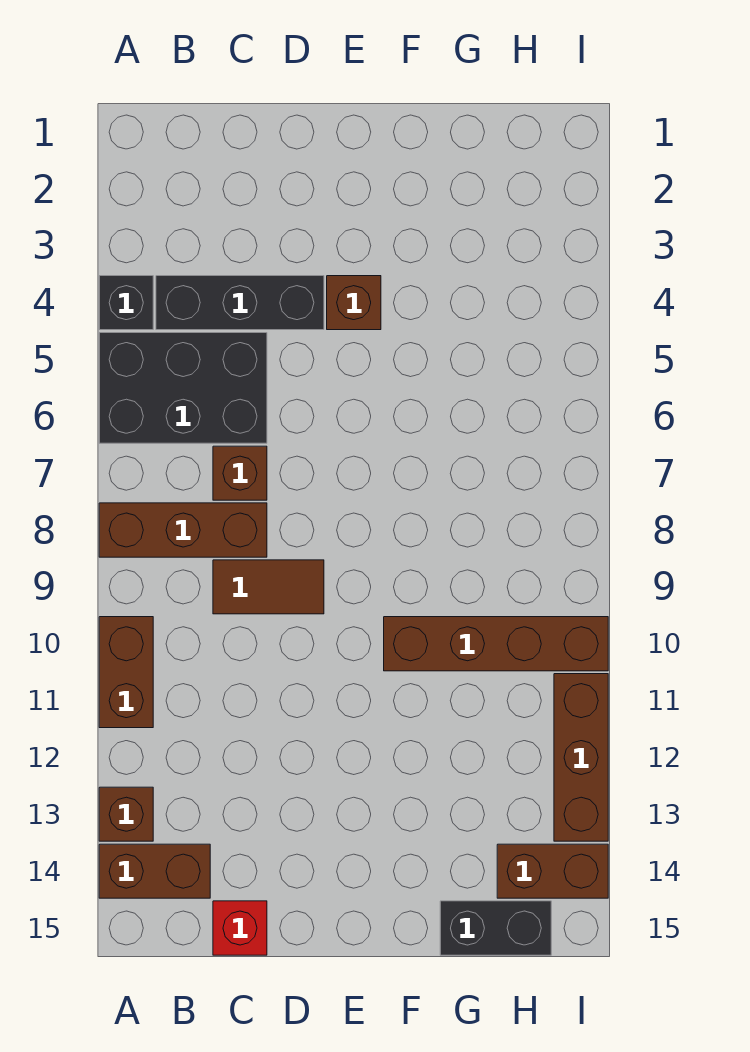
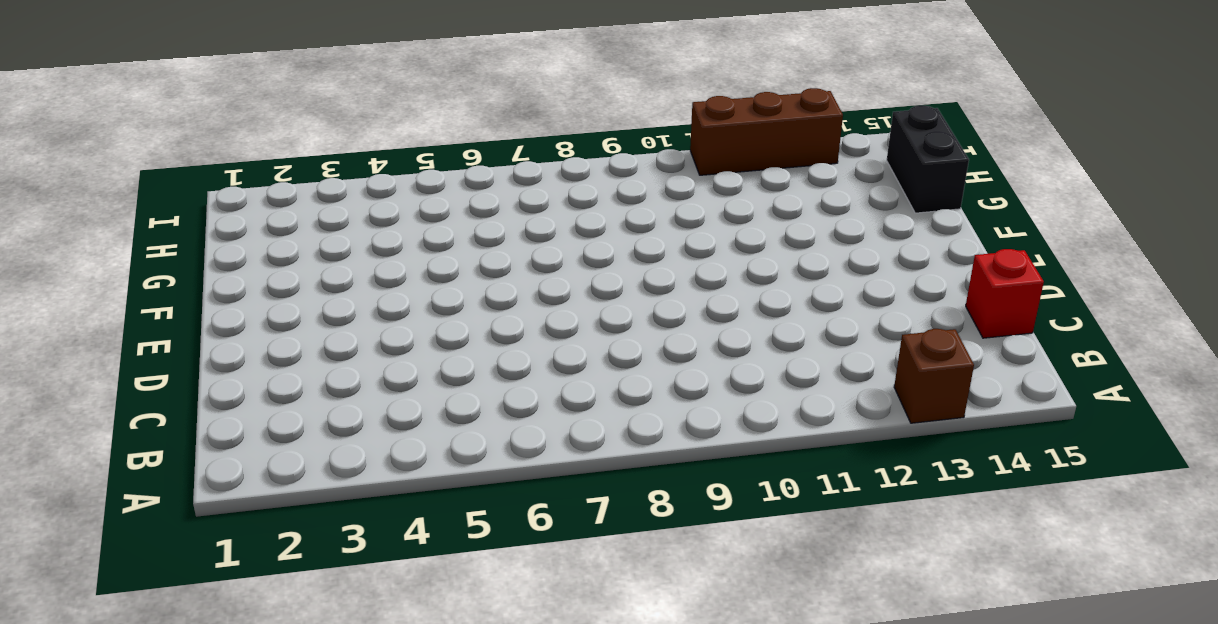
none -> black 1x1 brick [99,276,153,330]
none -> black 2x3 brick [99,333,267,443]
none -> brown 1x3 brick [99,503,267,557]

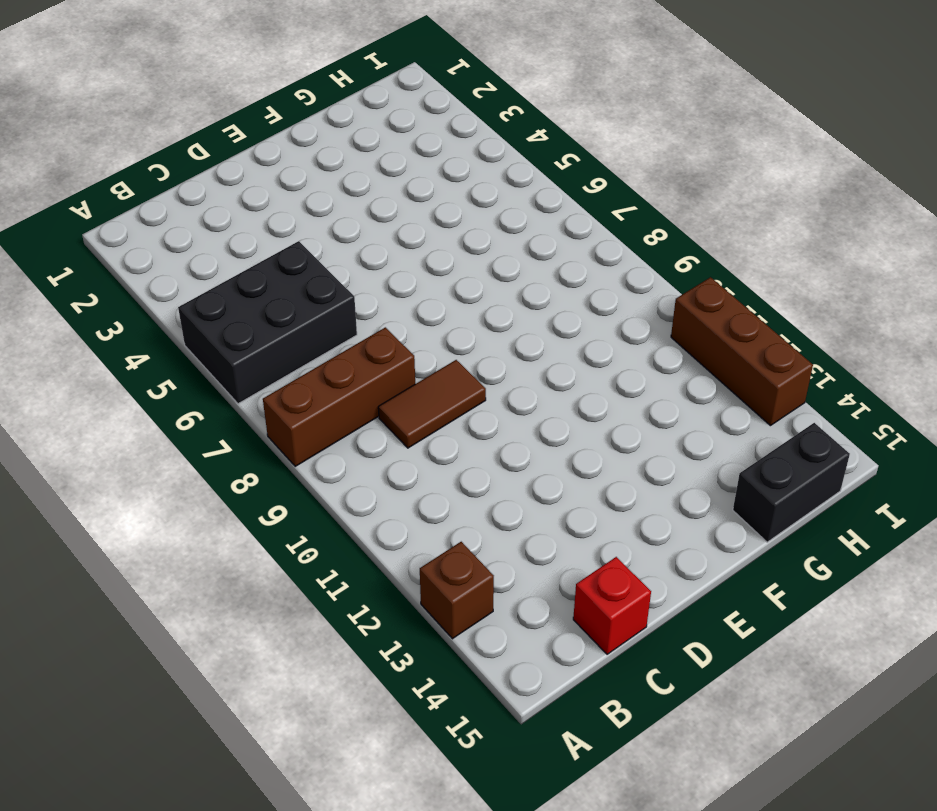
none -> black 1x1 brick [99,276,153,330]
none -> brown 1x2 brick [99,617,153,728]
none -> brown 1x2 brick [99,844,210,898]

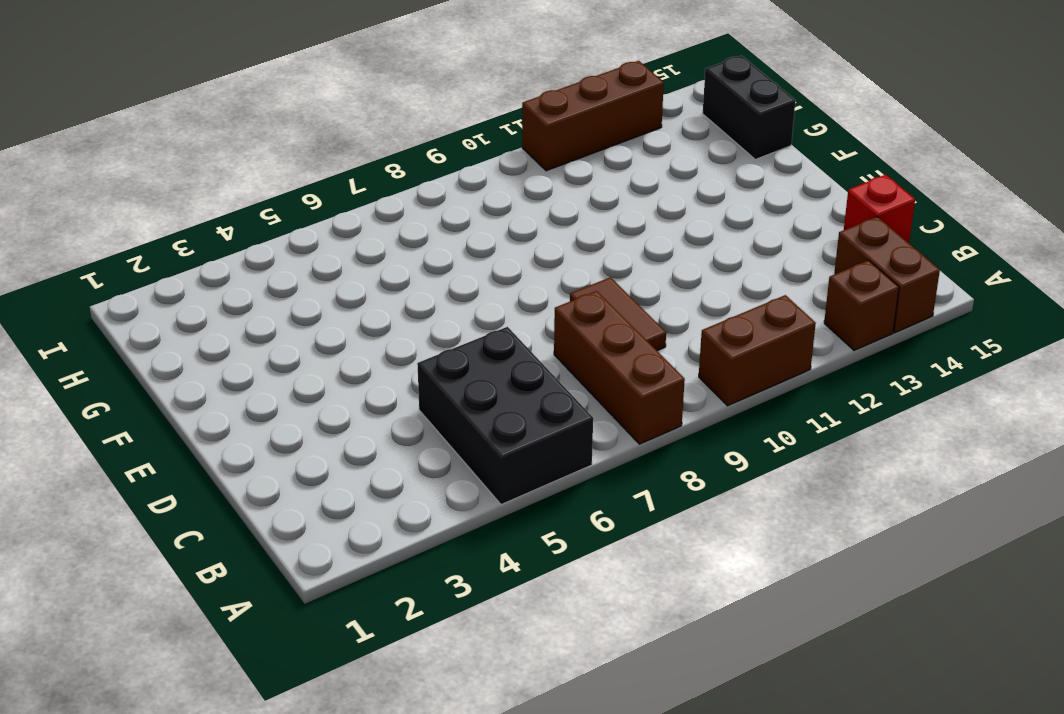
none -> black 1x1 brick [99,276,153,330]
none -> black 1x3 brick [156,276,324,330]
none -> brown 1x1 brick [213,446,267,500]

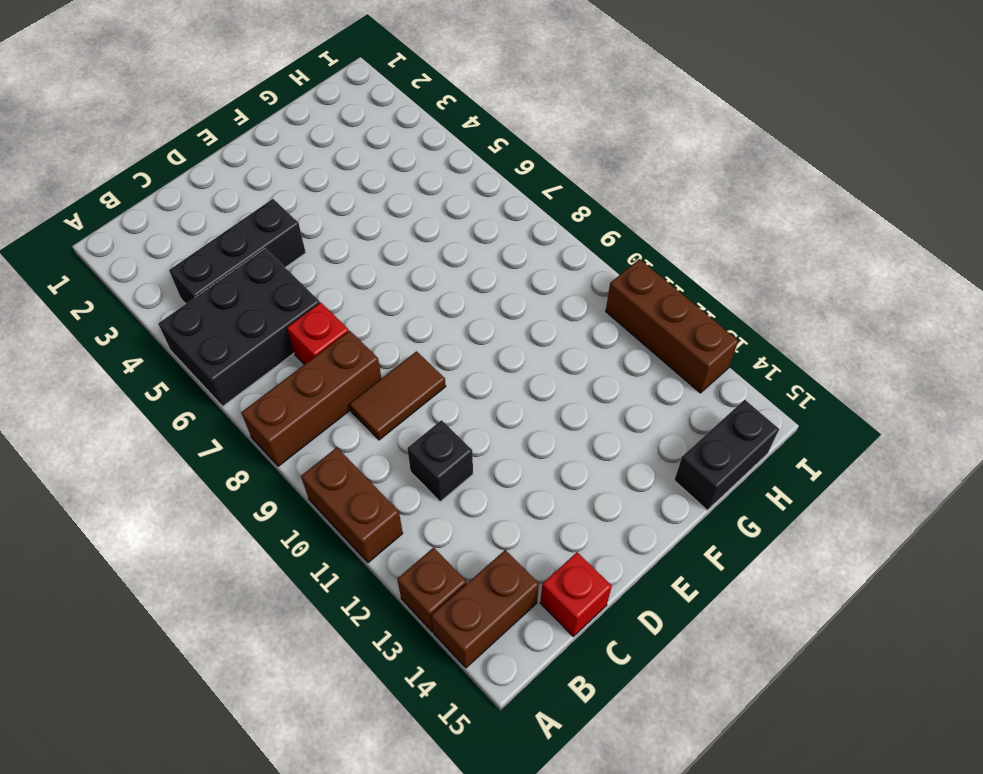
red 1x1 brick [287,303,349,365] -> brown 1x1 brick [213,446,267,500]
black 1x1 brick [407,420,473,502] -> black 1x1 brick moved to [99,276,153,330]
none -> brown 1x1 brick [327,276,381,330]
none -> brown 1x4 brick [384,617,608,671]
none -> brown 1x2 brick [497,844,608,898]

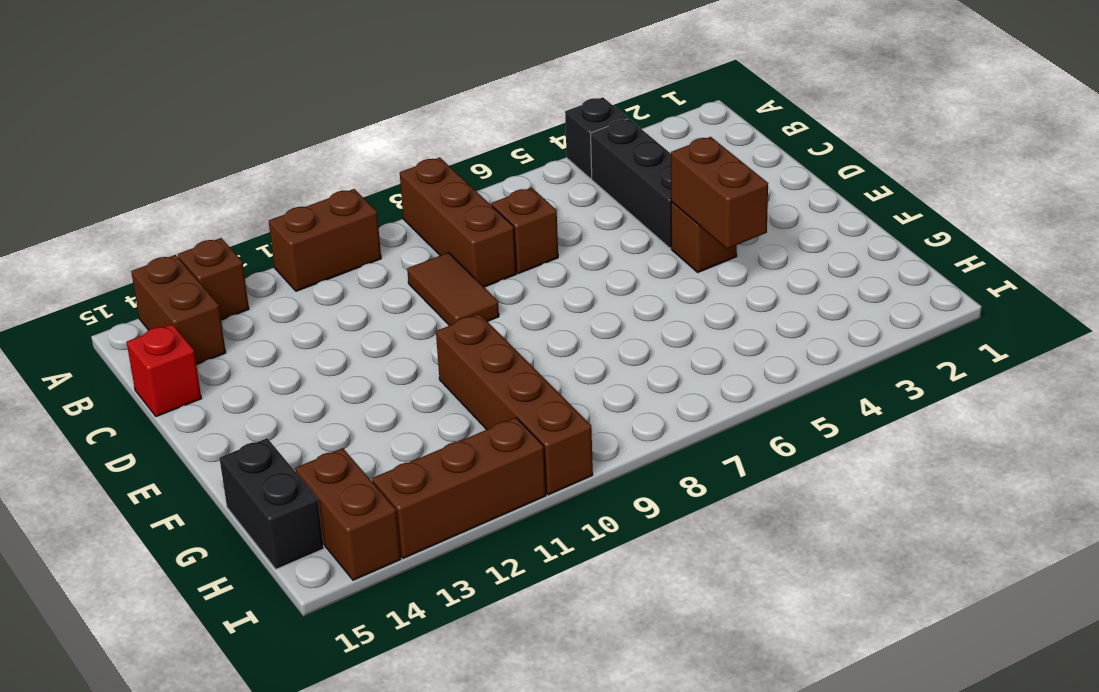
brown 1x2 brick [671,137,768,249] -> none
none -> black 2x3 brick [99,333,267,443]

